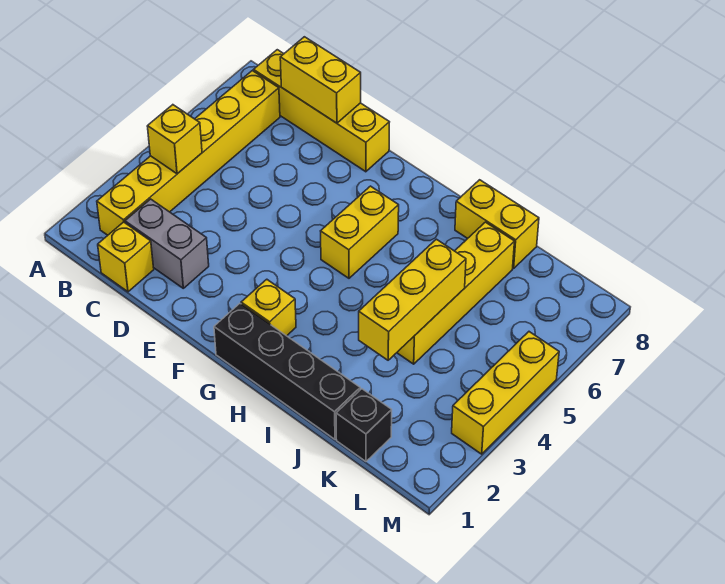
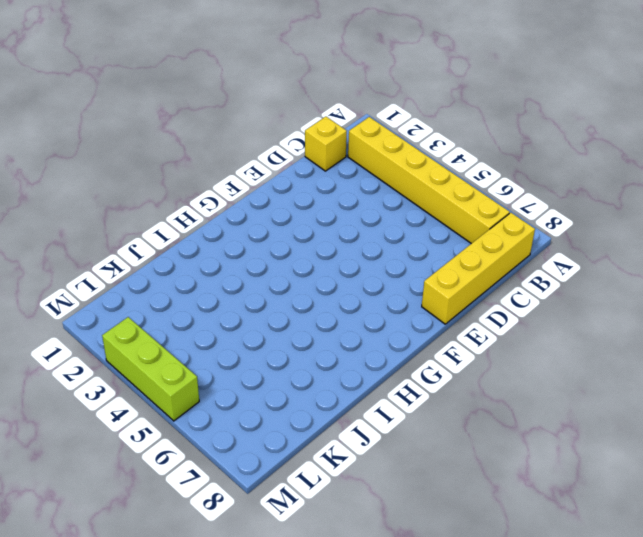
lime 1x3 brick [102,317,199,421] -> yellow 1x3 brick [452,332,559,454]
none -> grey 1x2 brick [125,199,209,288]
none -> black 1x4 brick [214,304,360,439]
none -> yellow 1x1 brick [241,279,296,336]

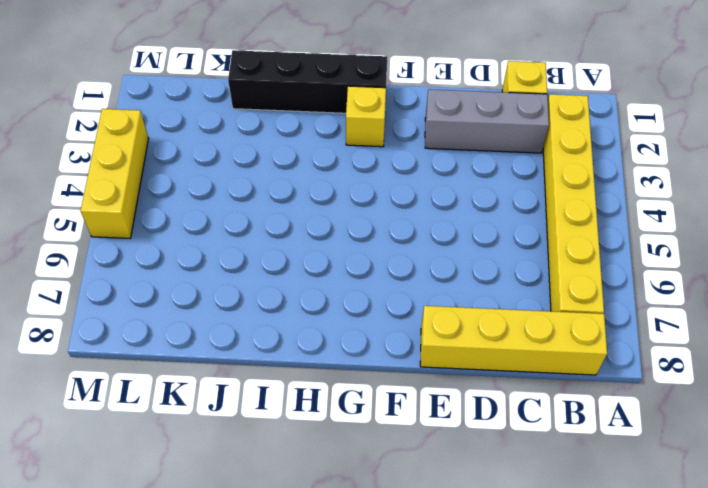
grey 1x3 brick [425,89,549,153] -> grey 1x2 brick [125,199,209,288]
none -> yellow 1x2 brick [321,186,399,278]
none -> yellow 1x2 brick [455,180,539,268]
none -> yellow 1x4 brick [397,222,515,364]

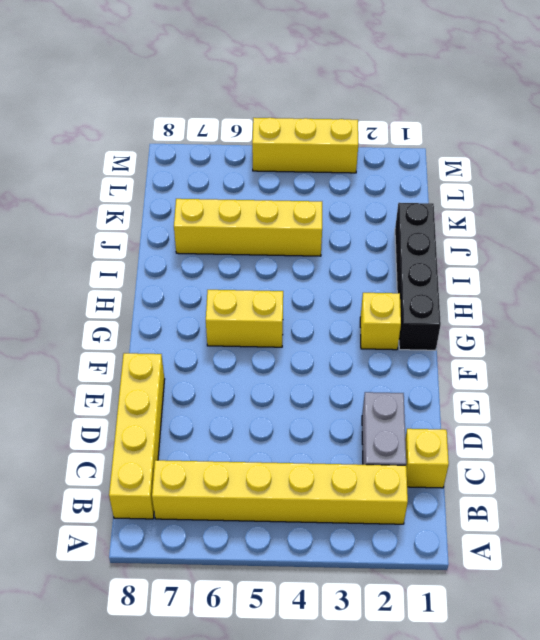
none -> yellow 1x2 brick [455,180,539,268]
none -> black 1x1 brick [336,389,392,461]
none -> yellow 1x1 brick [147,105,202,174]

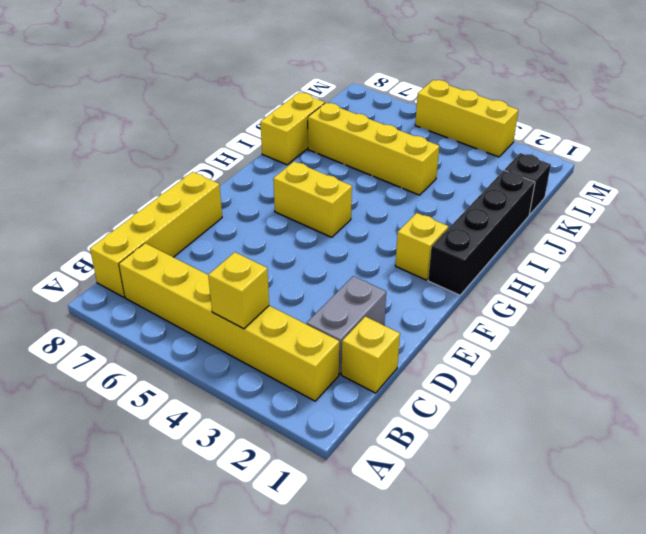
none -> yellow 1x2 brick [280,37,361,123]
none -> yellow 1x3 brick [359,239,466,360]

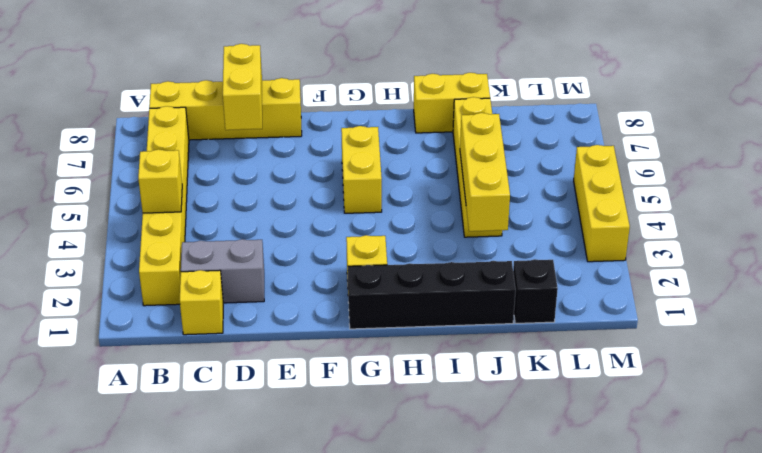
yellow 1x2 brick [223,44,262,130] -> yellow 1x2 brick turned to [280,37,361,123]

